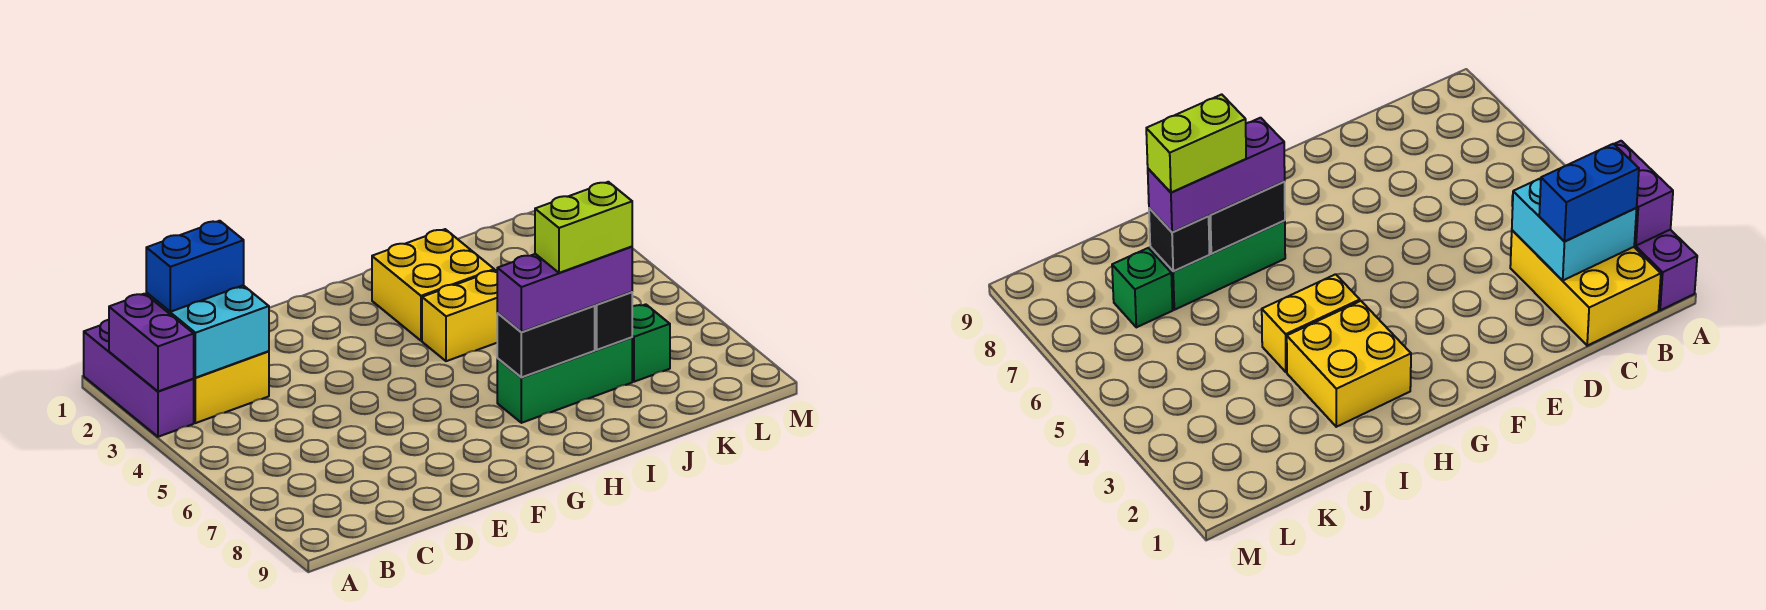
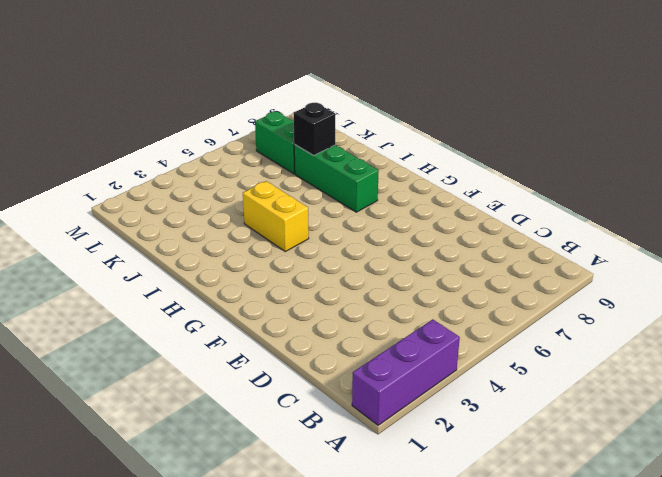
green 1x2 brick [255,112,295,174] -> green 1x1 brick [632,304,670,382]
none -> yellow 2x3 brick [194,351,269,423]
none -> yellow 2x2 brick [372,229,494,341]
none -> purple 1x2 brick [109,294,194,391]

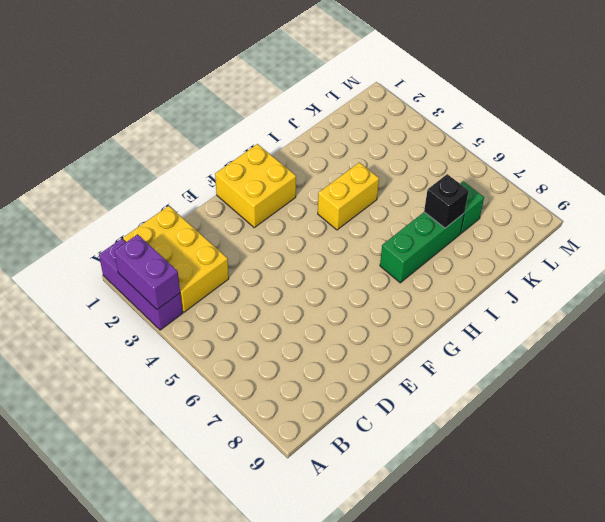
yellow 2x2 brick [215,144,296,227] -> yellow 2x2 brick moved to [372,229,494,341]
none -> cyan 2x2 brick [146,285,269,378]
none -> black 1x2 brick [497,306,595,377]
none -> blue 1x2 brick [146,221,244,312]

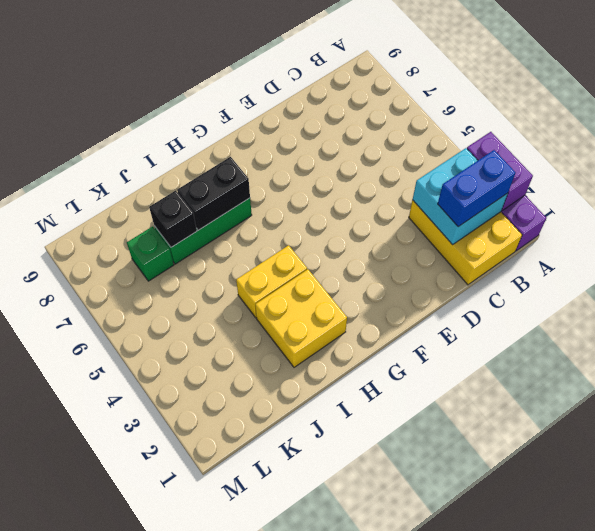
none -> purple 1x3 brick [497,247,632,332]
none -> lime 1x2 brick [535,182,632,273]

